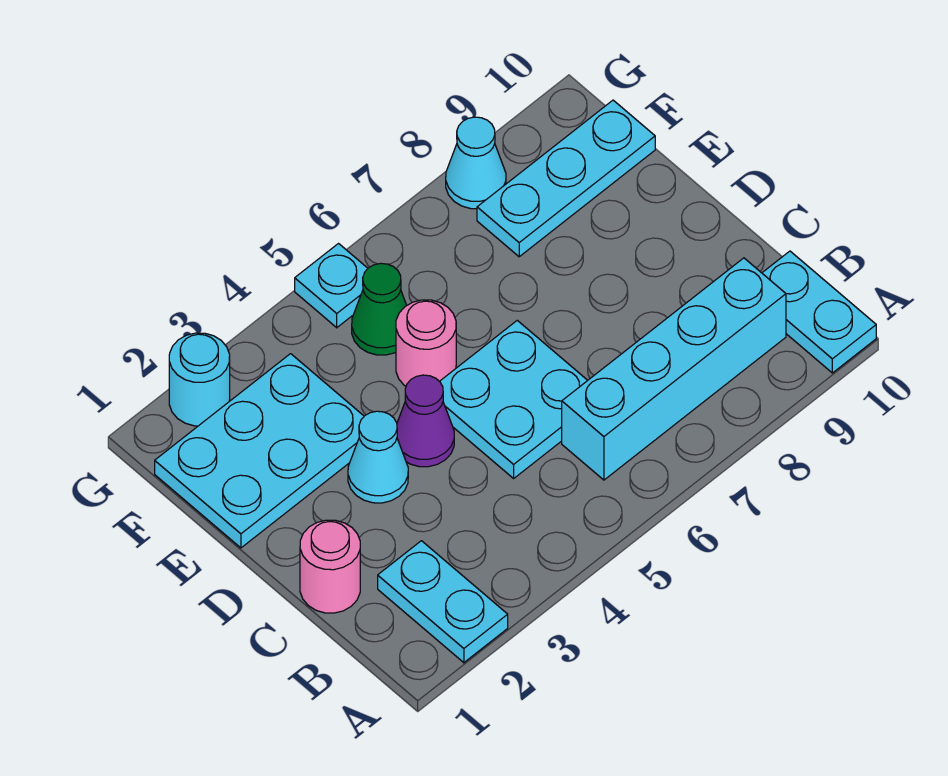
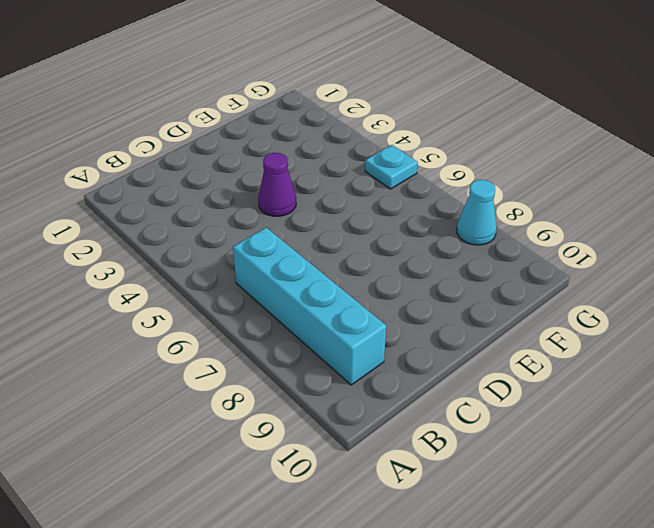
none -> cyan 1x2 plate [378,541,508,663]
none -> cyan 1x2 plate [762,251,876,373]
none -> pink 1x1 round brick [300,520,360,613]

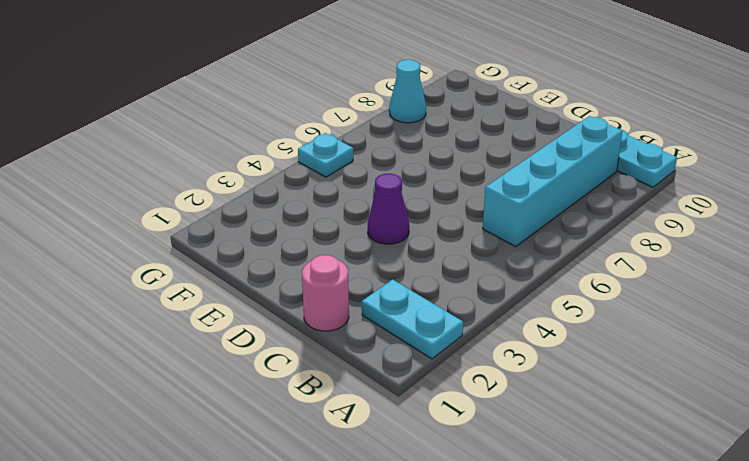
none -> cyan 2x2 plate [440,320,588,478]
none -> cyan 1x1 cone [348,411,408,503]
none -> cyan 2x3 plate [155,354,364,548]

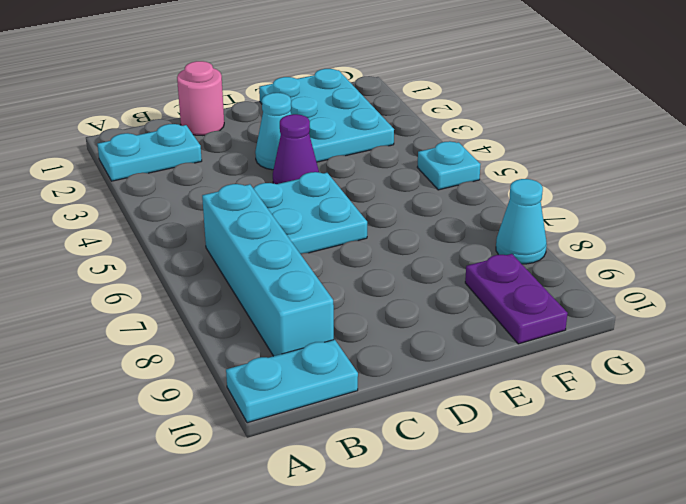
purple 1x2 plate [465,254,568,344] -> cyan 1x3 plate [477,100,655,257]
none -> pink 1x1 round brick [396,300,456,386]
none -> green 1x1 cone [352,263,407,355]
none -> cyan 1x1 round brick [169,333,230,426]

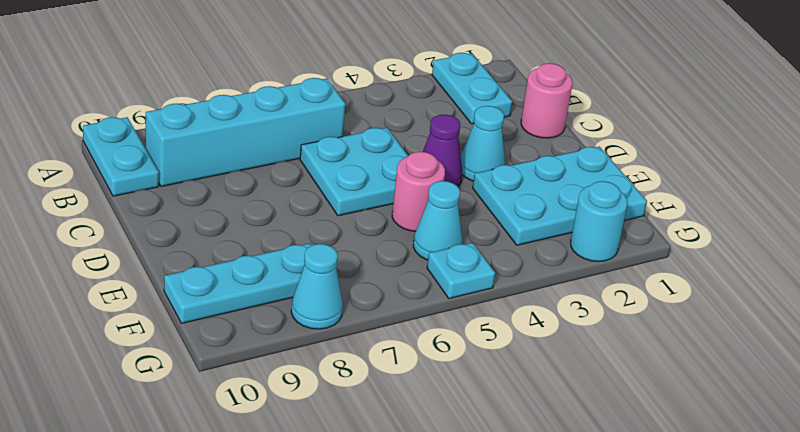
cyan 1x1 cone [413,181,462,260] -> green 1x1 cone [352,263,407,355]

